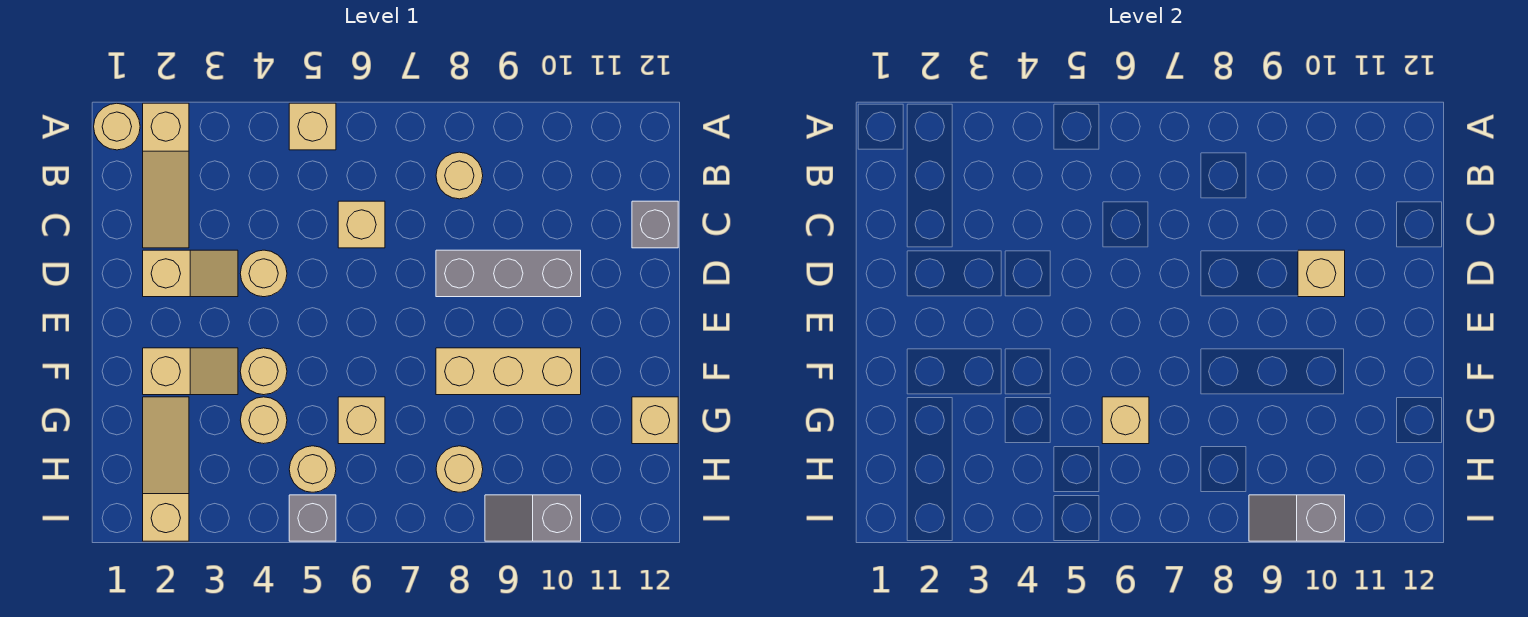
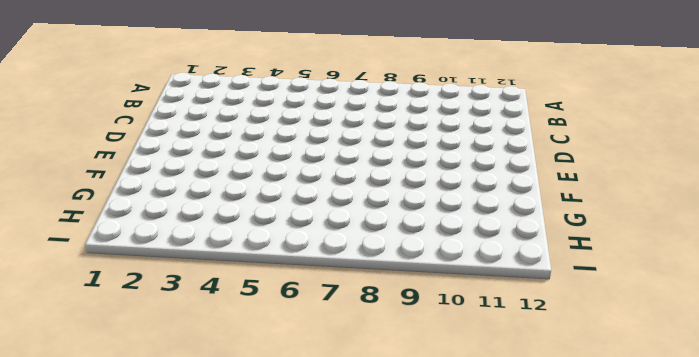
none -> tan 1x1 round brick [94,103,140,150]
none -> tan 1x3 slope [143,103,189,248]
none -> tan 1x1 brick [289,103,336,150]

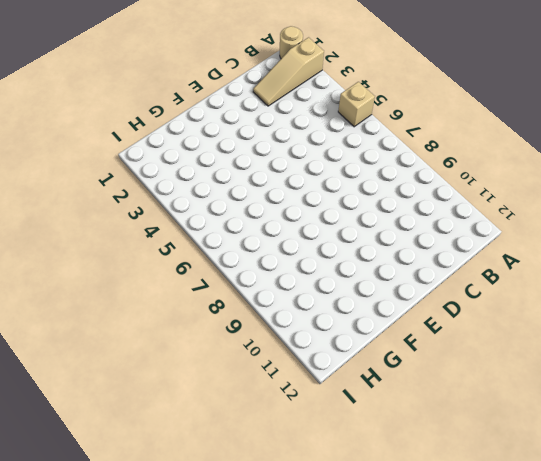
none -> tan 1x1 round brick [436,152,483,199]
none -> tan 1x1 brick [338,201,385,248]
none -> grey 1x1 brick [632,201,678,248]

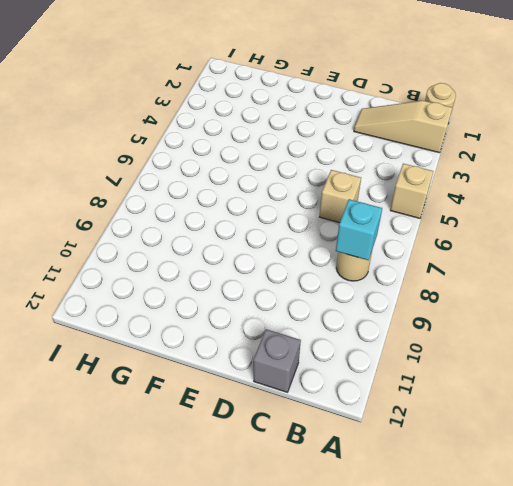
cyan 1x1 brick [336,199,382,260] -> none
none -> tan 1x2 slope [143,250,238,297]
none -> tan 1x1 round brick [240,250,287,297]
none -> grey 1x3 brick [436,250,581,297]

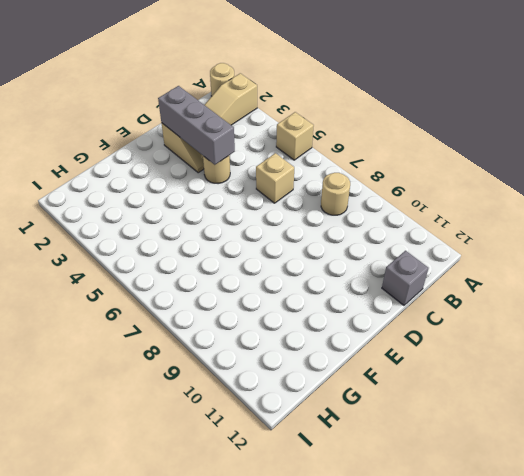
grey 1x3 brick [158,86,235,165] -> grey 1x3 brick moved to [436,250,581,297]
none -> tan 1x2 slope [143,348,238,395]
none -> tan 1x1 round brick [240,348,287,395]
none -> tan 1x3 brick [436,348,581,395]

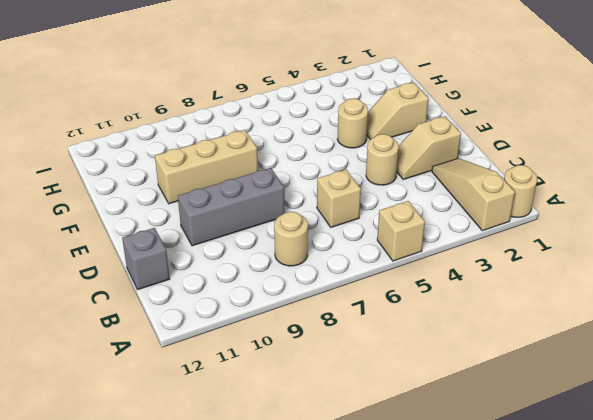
none -> tan 1x3 slope [143,397,189,541]
none -> tan 1x1 round brick [240,397,287,444]
none -> tan 1x1 brick [338,397,385,444]

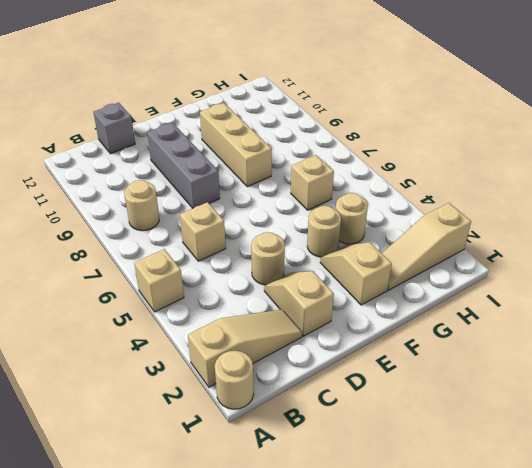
none -> tan 1x1 brick [632,397,678,444]
none -> tan 1x1 round brick [289,446,336,492]
none -> tan 1x1 round brick [436,446,483,492]

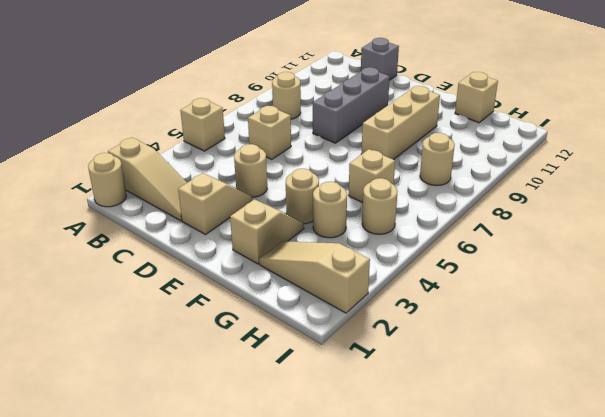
none -> grey 1x1 brick [289,495,336,541]
none -> grey 1x2 slope [485,495,581,541]
none -> tan 1x1 brick [1298,250,1345,297]

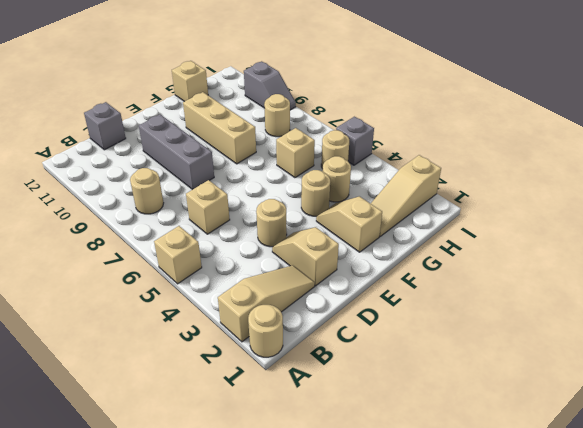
none -> tan 1x1 brick [1298,250,1345,297]
none -> tan 1x1 brick [1102,397,1149,444]
none -> grey 1x2 slope [1249,495,1345,541]

